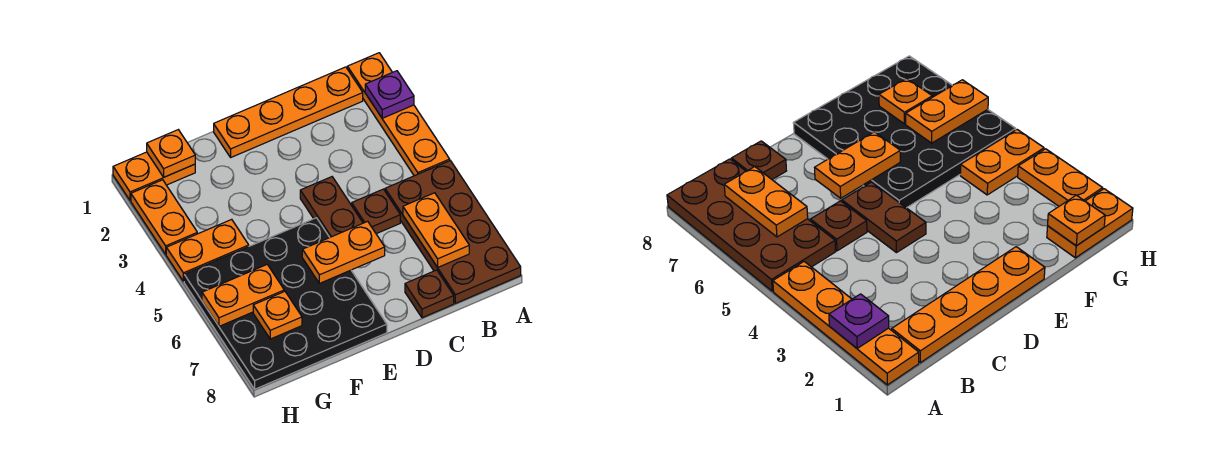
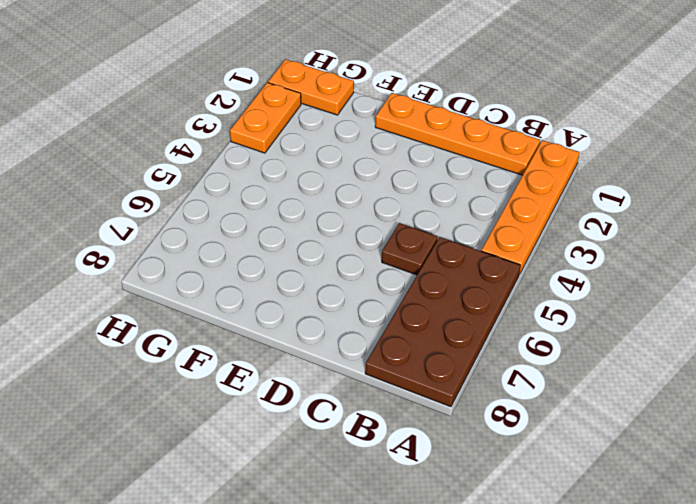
none -> brown 1x1 plate [405,270,454,318]
none -> brown 1x2 plate [300,177,363,237]
none -> black 4x4 plate [184,218,387,389]

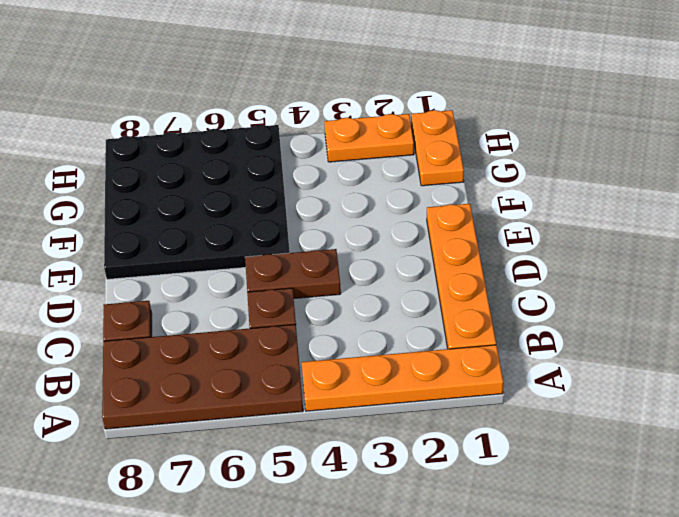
none -> orange 1x2 plate [166,219,249,281]
none -> purple 1x1 plate [365,71,414,118]
none -> orange 1x2 plate [403,193,469,267]

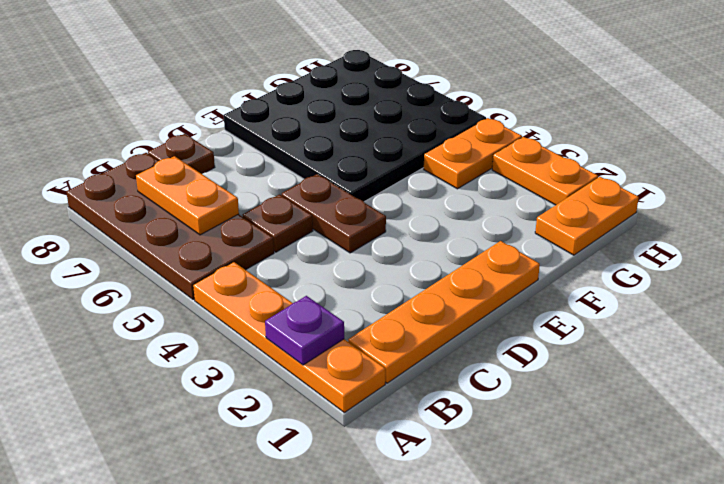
none -> orange 1x2 plate [302,221,385,283]
none -> orange 1x1 plate [147,130,195,177]
none -> orange 1x2 plate [202,265,284,326]

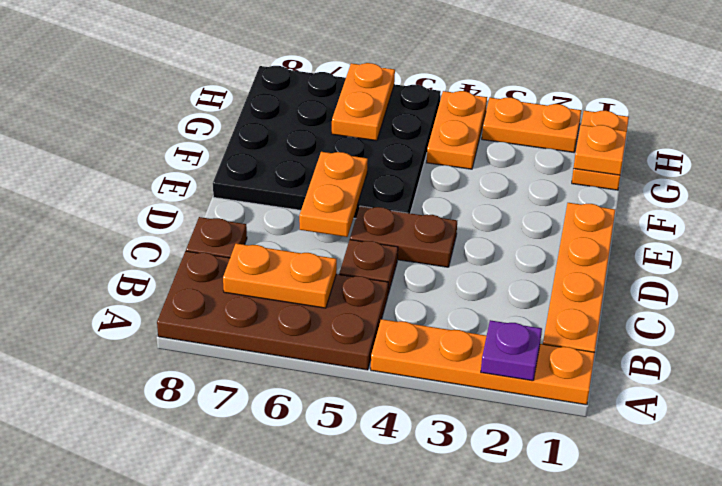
none -> orange 1x1 plate [253,291,302,339]

